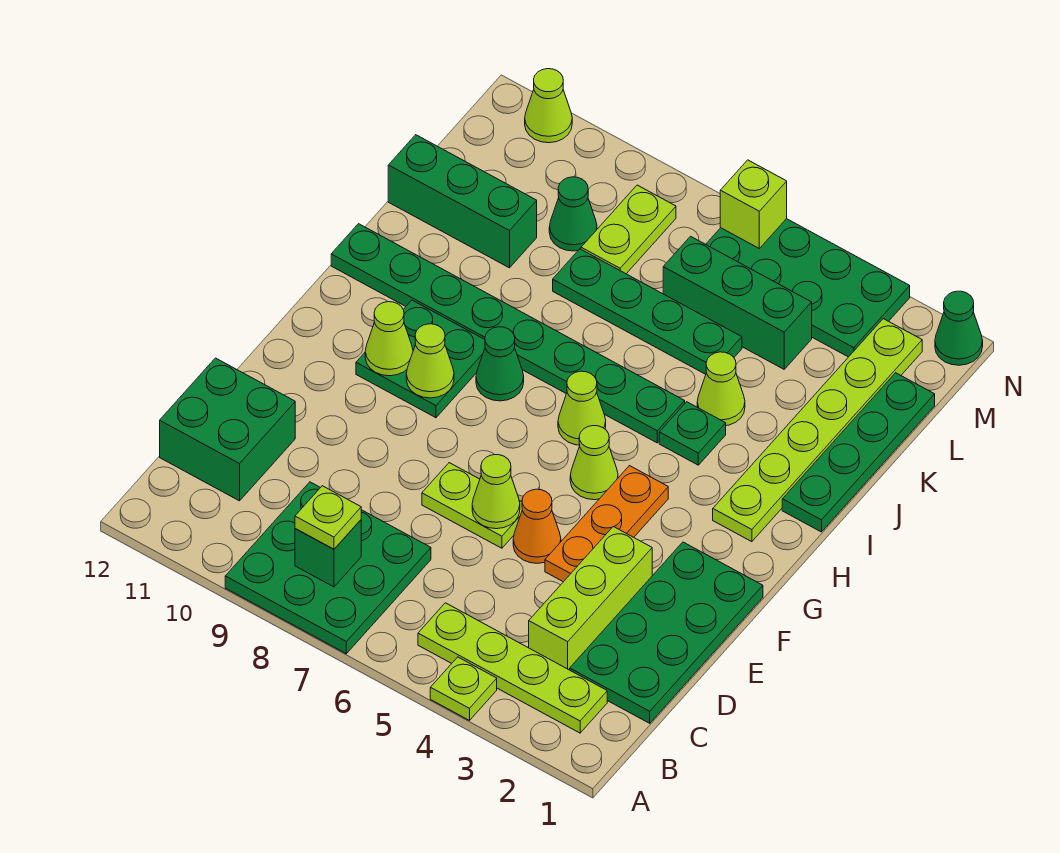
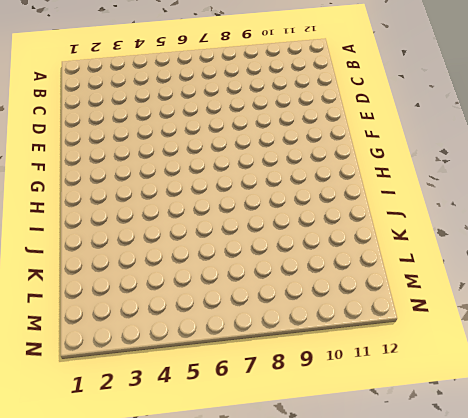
none -> lime 1x1 plate [430,657,497,720]
none -> green 3x3 plate [225,482,431,654]
none -> lime 1x4 plate [418,603,607,733]
none -> green 2x4 plate [570,542,763,723]

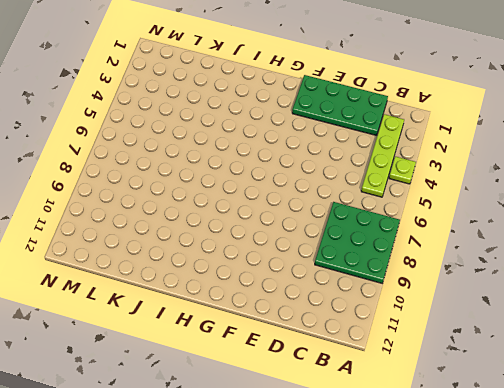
none -> lime 1x3 brick [529,527,652,670]
none -> green 2x2 brick [160,358,295,501]
none -> orange 1x3 plate [545,466,668,582]
none -> orange 1x1 cone [513,489,561,563]

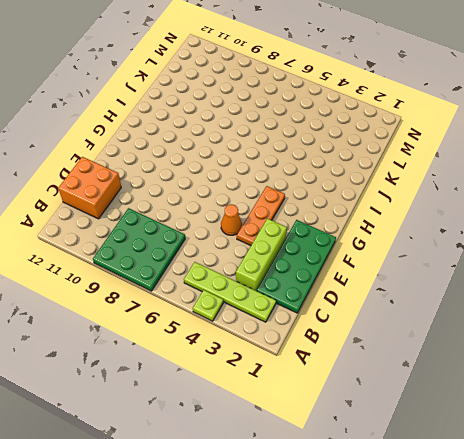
orange 2x2 brick [58,157,121,219] -> green 2x2 brick [160,358,295,501]
none -> lime 1x2 plate [422,463,522,548]
none -> lime 1x1 cone [570,426,618,500]
none -> green 2x2 plate [356,300,485,418]
none -> lime 1x6 plate [713,319,922,542]

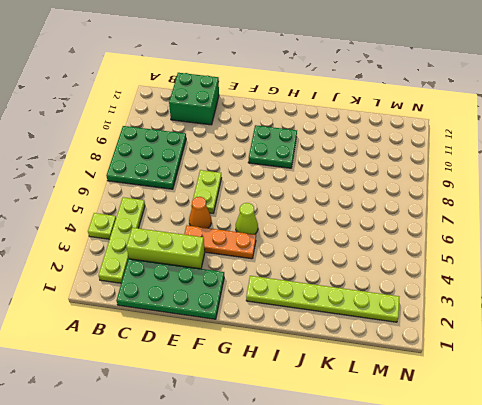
none -> lime 1x1 cone [558,371,606,445]
none -> green 1x1 cone [476,327,524,401]
none -> green 1x4 plate [782,373,935,532]
none -> green 1x1 plate [659,402,726,465]

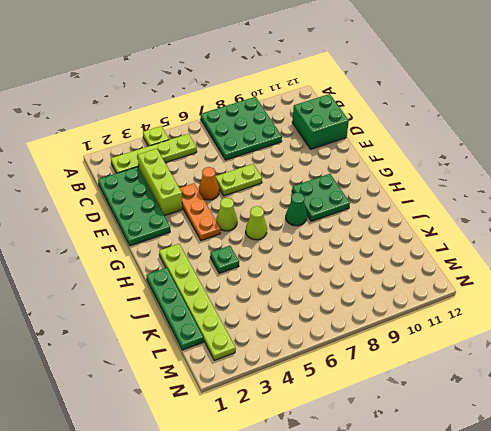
none -> green 1x8 plate [331,224,685,443]
none -> lime 1x1 cone [697,352,745,426]
none -> green 1x4 plate [553,249,742,374]
none -> green 1x3 brick [388,135,537,268]

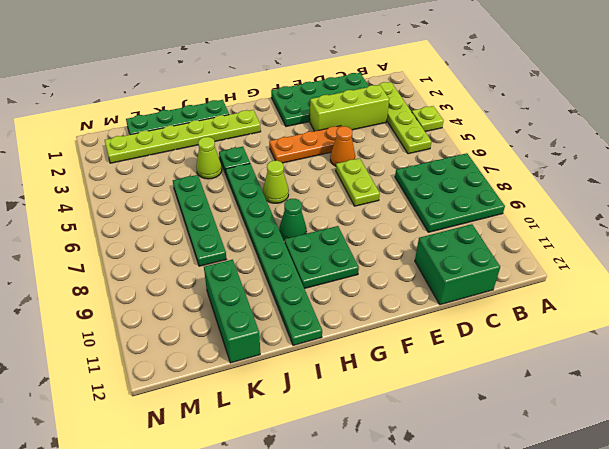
none -> lime 1x1 cone [570,426,618,500]
none -> green 1x3 brick [663,236,812,369]
none -> lime 1x2 plate [581,185,676,274]
none -> green 1x1 cone [549,177,597,251]

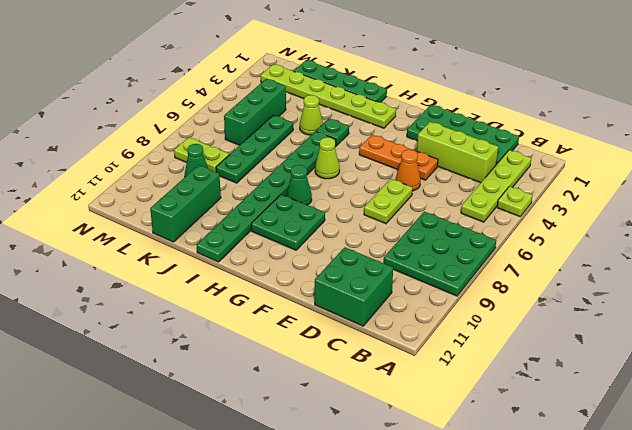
none -> lime 1x1 cone [570,426,618,500]
none -> green 2x4 plate [706,219,910,357]
none -> green 1x1 cone [935,291,983,365]
none -> lime 1x1 cone [525,69,572,143]

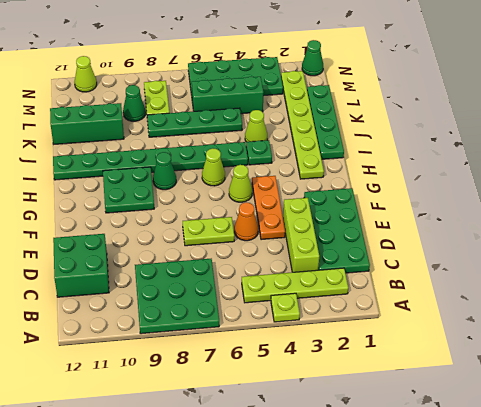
none -> green 1x1 brick [295,520,361,587]
none -> lime 1x1 cone [472,455,520,529]
none -> lime 1x1 cone [406,324,454,398]
none -> lime 1x1 cone [365,302,413,376]

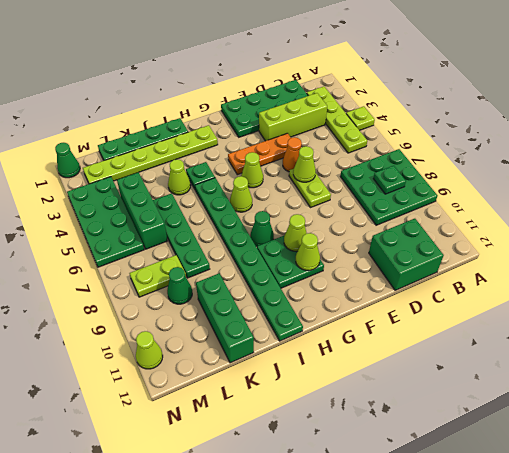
green 1x1 plate [373,166,406,194] -> green 1x1 brick [295,520,361,587]
none -> lime 1x1 brick [720,160,787,248]
none -> lime 1x1 plate [295,486,361,549]

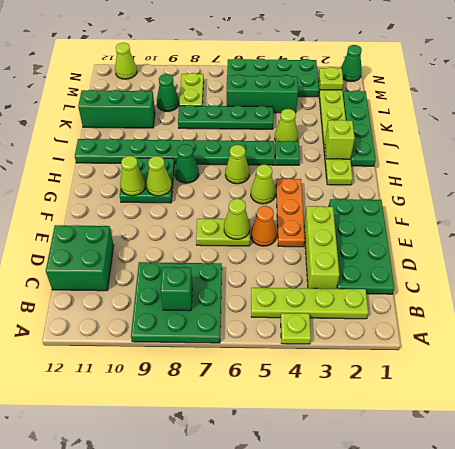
lime 1x1 brick [325,120,355,159] -> lime 1x1 brick moved to [720,160,787,248]
lime 1x1 plate [319,67,343,90] -> lime 1x1 plate moved to [295,486,361,549]

